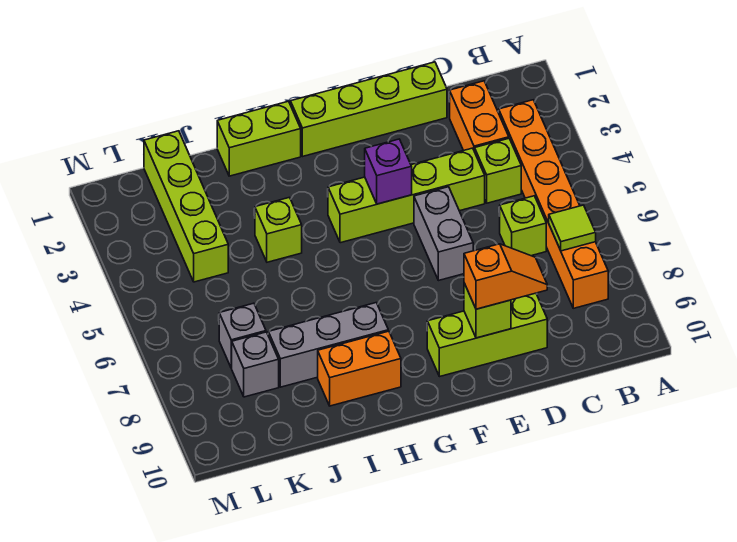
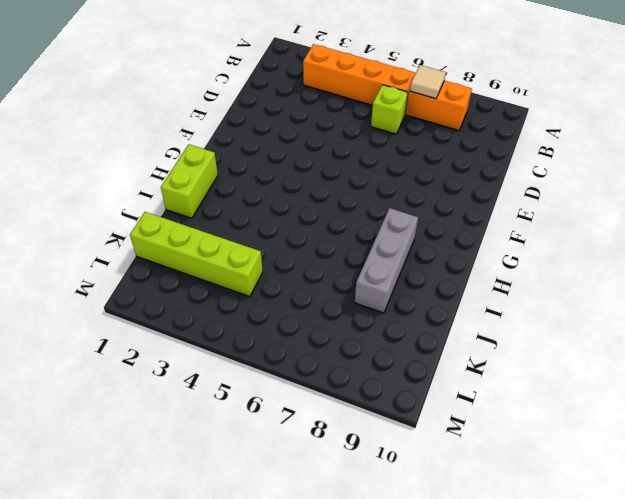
tan 1x1 tile [410,65,446,99] -> lime 1x1 tile [549,205,596,251]
none -> orange 1x2 brick [450,81,509,152]
none -> lime 1x1 brick [475,139,521,203]
none -> lime 1x4 brick [290,62,447,156]

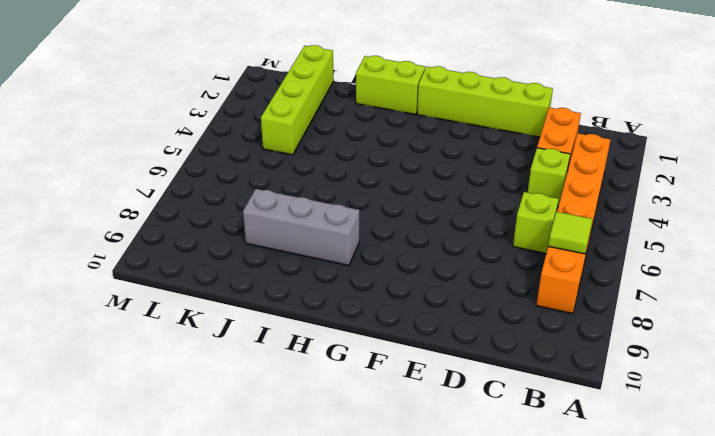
none -> lime 1x4 brick [328,148,485,243]
none -> lime 1x3 brick [427,293,547,377]
none -> grey 1x2 brick [414,187,473,281]

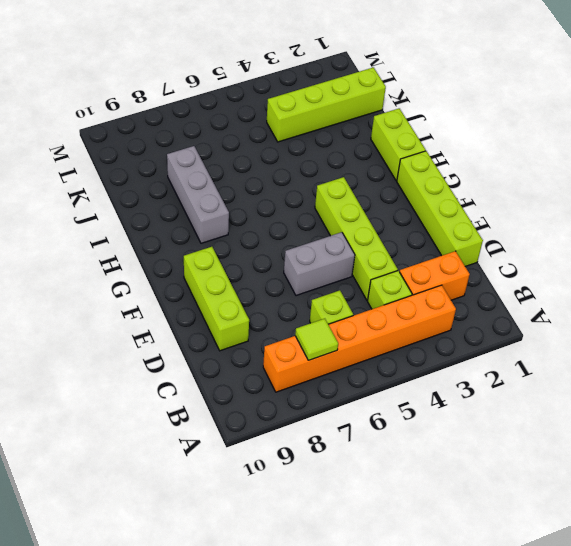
none -> orange 1x2 brick [318,331,401,406]
none -> lime 1x1 brick [255,197,302,262]
none -> grey 1x1 brick [219,303,266,368]

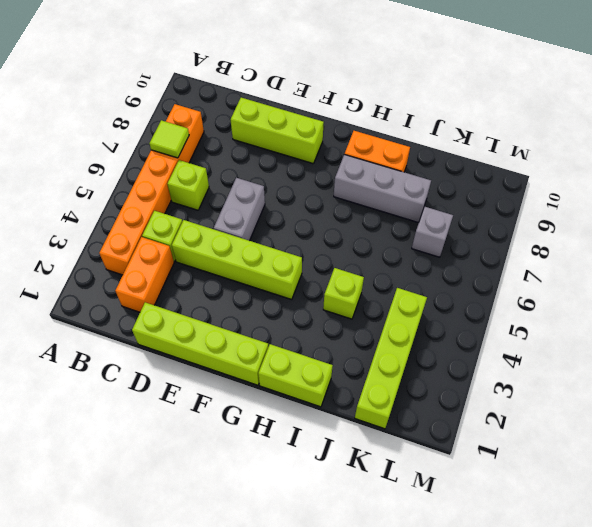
none -> grey 1x1 brick [232,332,279,397]
none -> lime 1x1 brick [464,283,511,338]
none -> purple 1x1 brick [365,139,412,204]

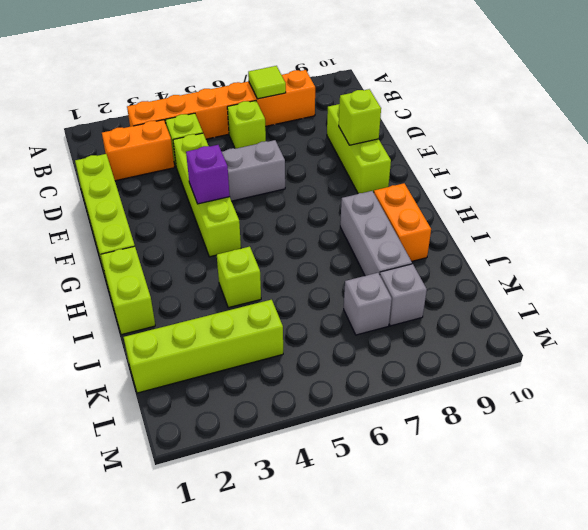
none -> orange 1x2 slope [464,244,547,309]

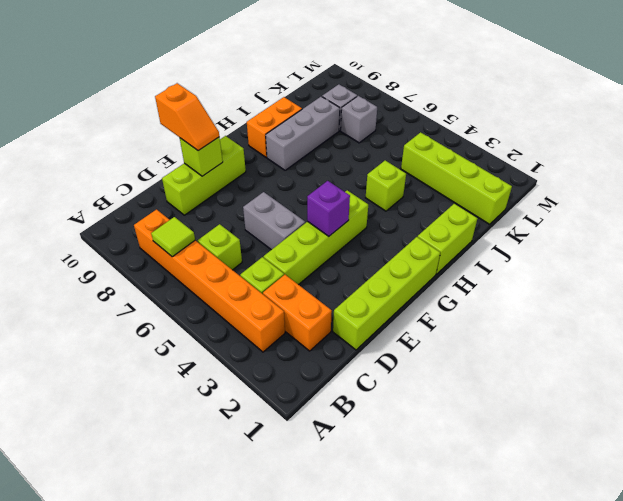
orange 1x2 slope [155,83,219,151] -> orange 1x2 slope turned to [464,244,547,309]

